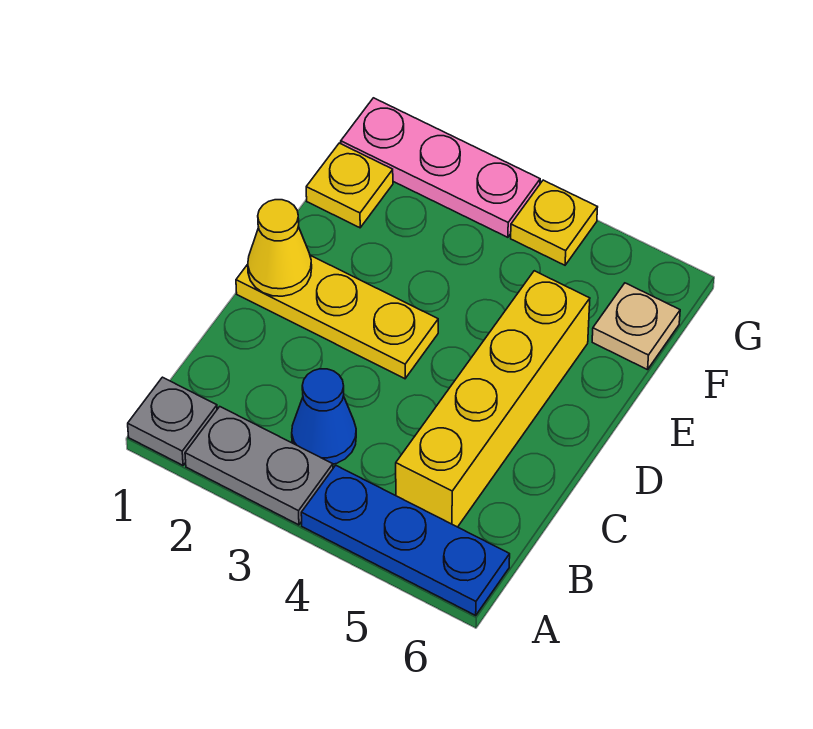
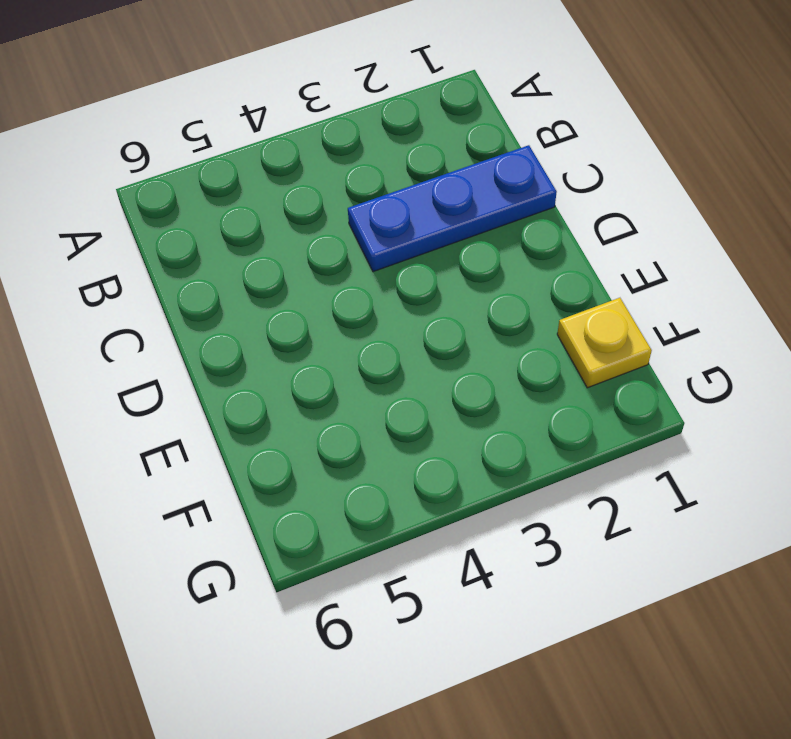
blue 1x3 plate [348,145,557,272] -> blue 1x3 plate moved to [301,465,510,615]
none -> grey 1x1 plate [128,377,217,465]
none -> grey 1x2 plate [185,407,333,525]

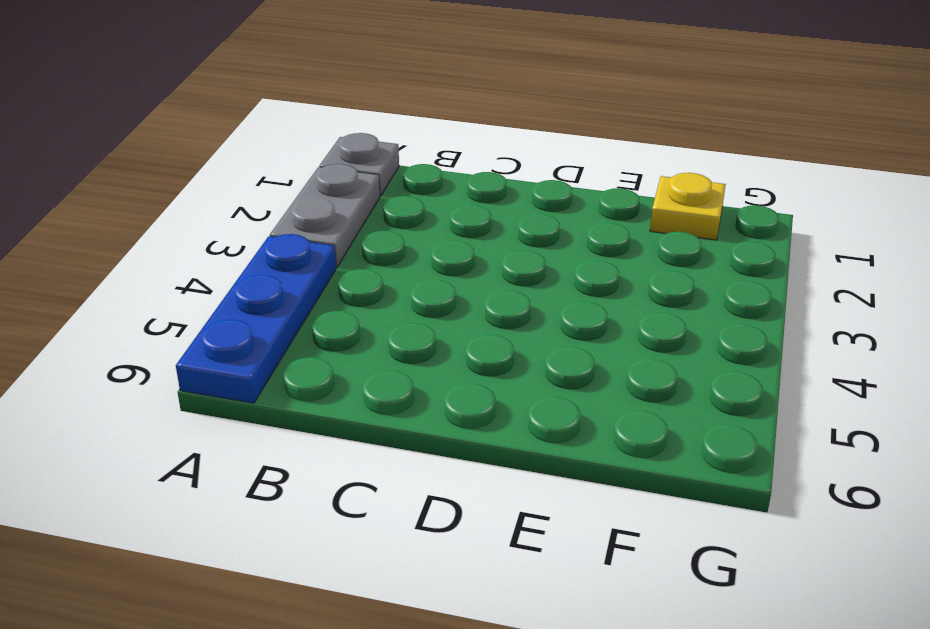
none -> blue 1x1 cone [292,369,356,464]
none -> yellow 1x4 brick [396,271,590,527]

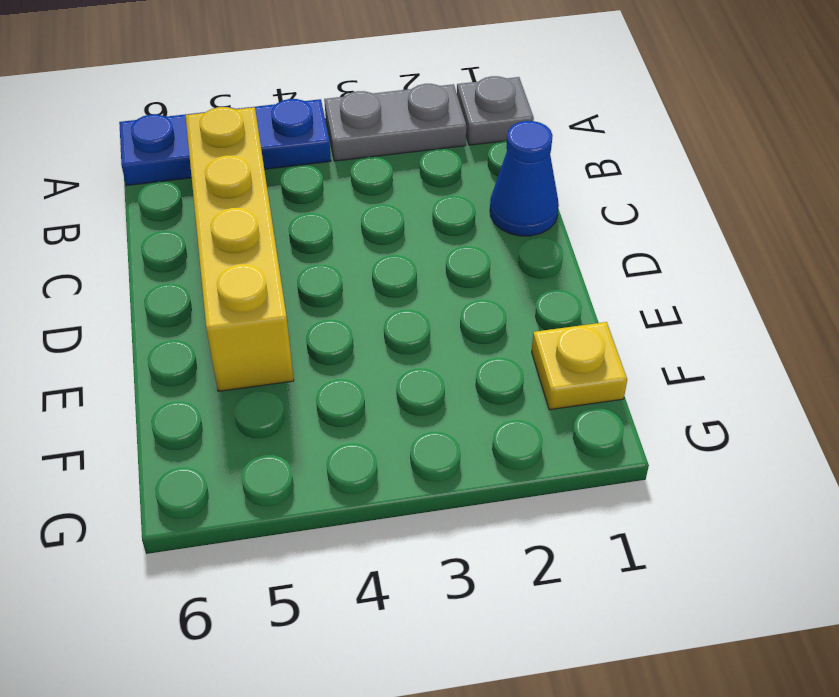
blue 1x1 cone [490,121,559,236] -> blue 1x1 cone moved to [292,369,356,464]
none -> yellow 1x3 plate [236,255,438,379]
none -> tan 1x1 plate [592,283,680,370]

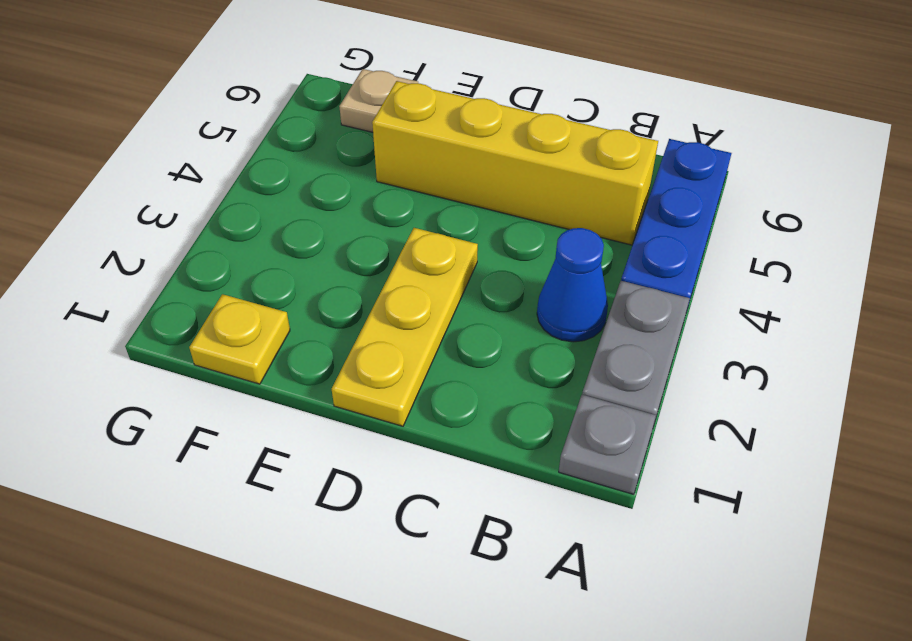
none -> pink 1x3 plate [341,98,540,237]
none -> yellow 1x1 plate [511,180,598,265]

